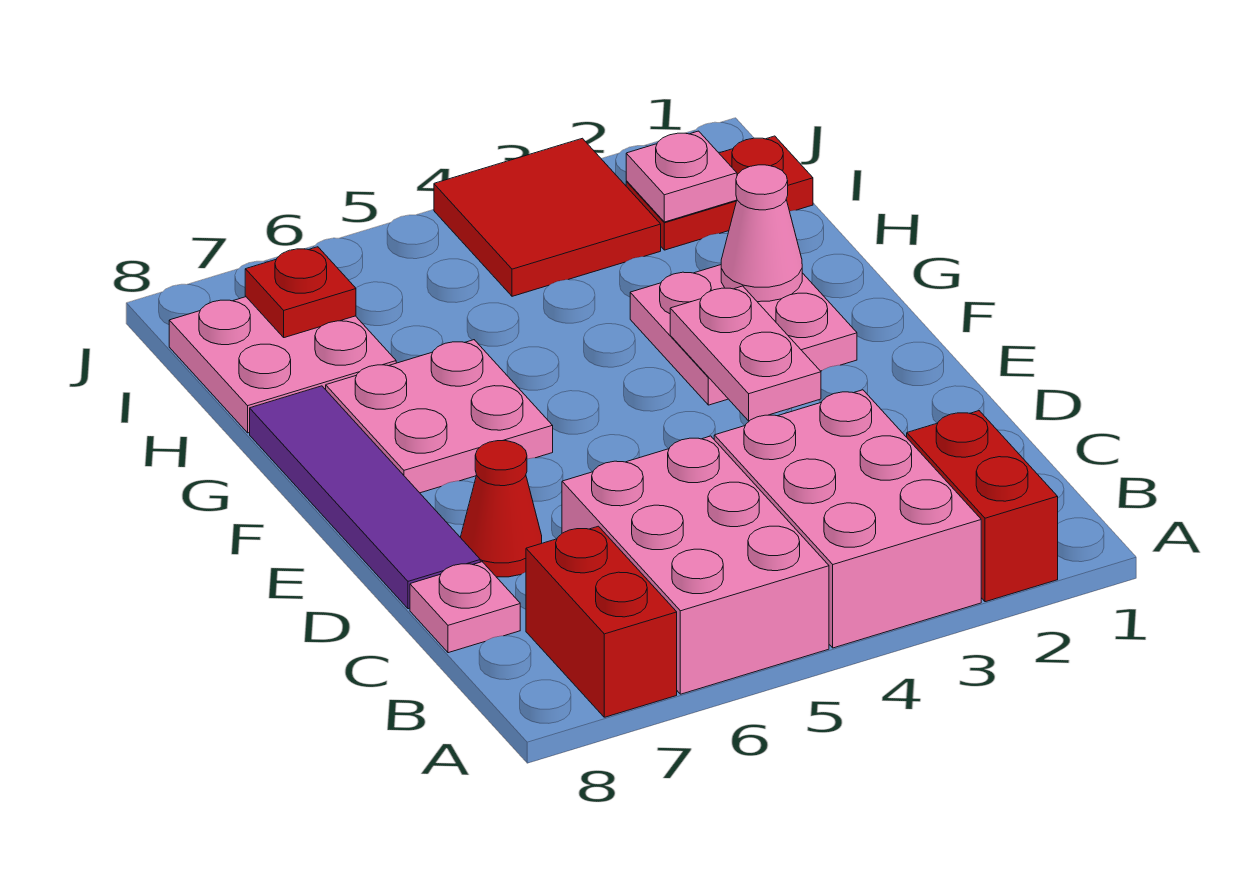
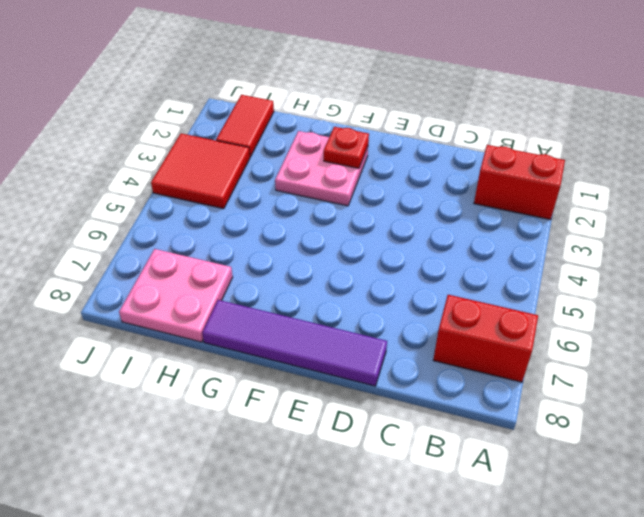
red 1x1 plate [324,127,369,168] -> red 1x1 plate moved to [245,247,356,338]
red 1x2 tile [216,95,274,157] -> red 1x2 plate [626,136,813,250]
none -> pink 2x3 brick [714,390,981,648]
none -> pink 2x3 brick [562,436,829,694]
none -> pink 1x1 plate [410,562,520,653]

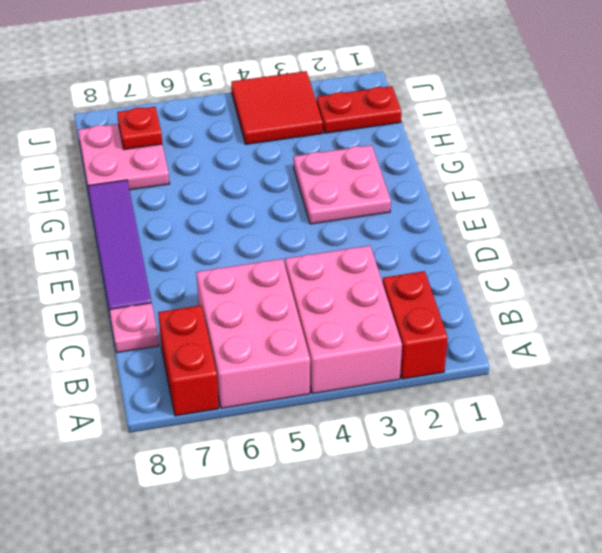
none -> red 1x1 cone [461,441,542,577]
none -> pink 2x2 plate [326,340,553,493]
none -> pink 1x2 plate [670,286,821,421]

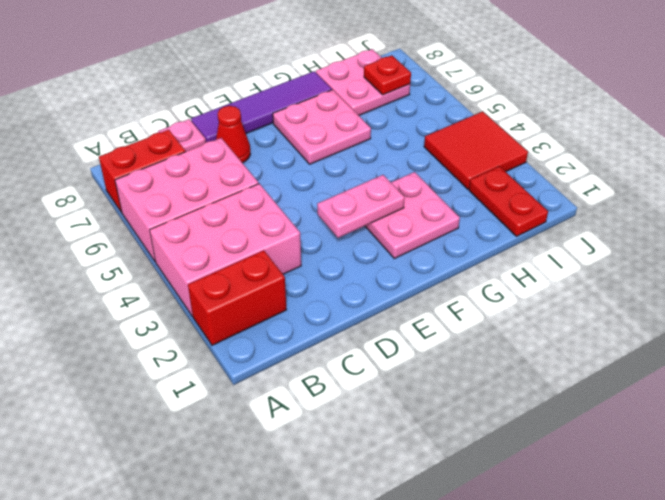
none -> pink 1x1 cone [721,165,802,302]
none -> pink 1x1 plate [626,131,737,222]

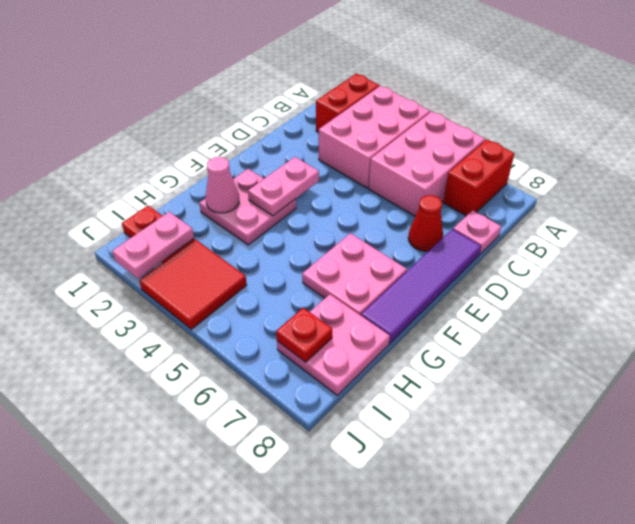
pink 1x2 plate [112,212,194,279] -> pink 1x1 plate [626,131,737,222]

